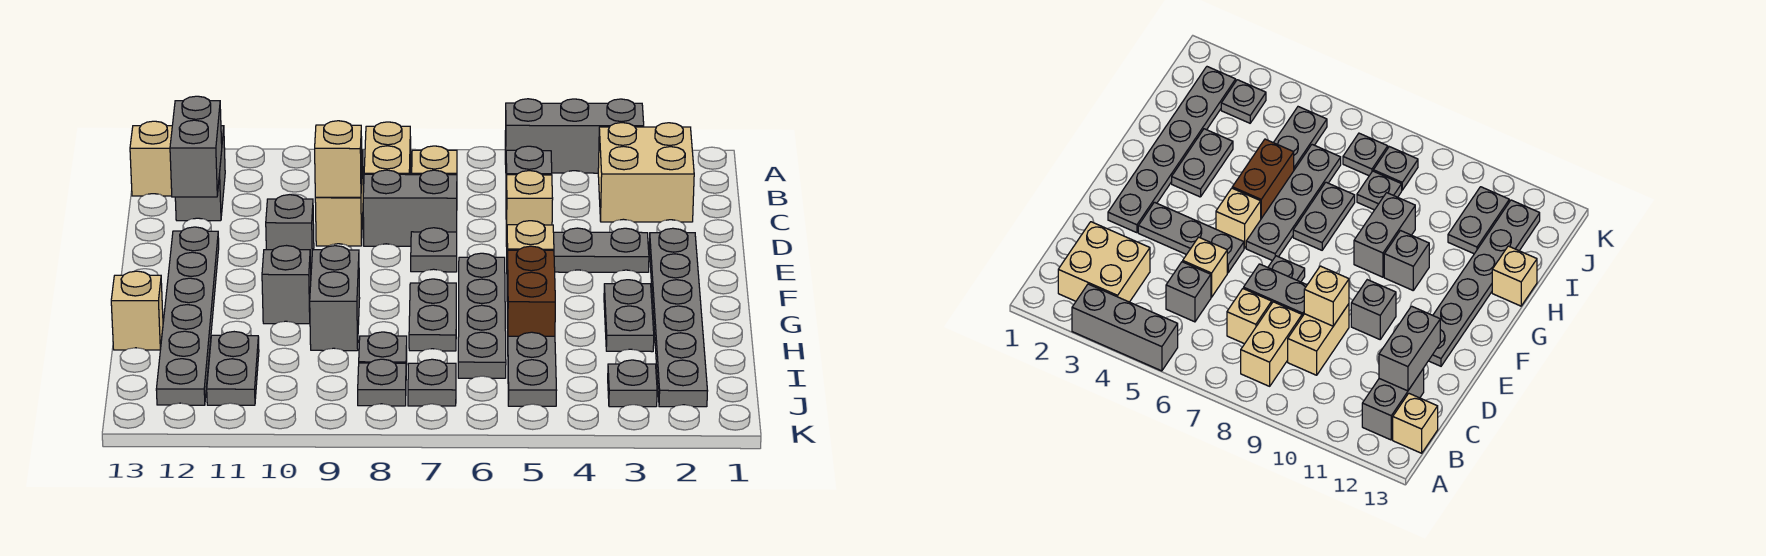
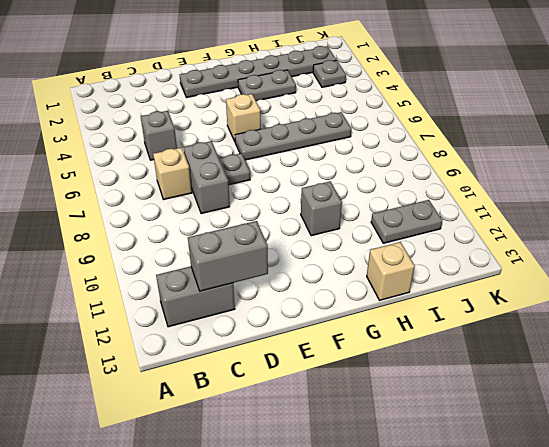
none -> grey 1x3 brick [505,99,644,173]
none -> tan 2x2 brick [598,123,694,222]
none -> tan 1x2 brick [364,122,411,175]
none -> tan 1x1 brick [130,121,172,196]

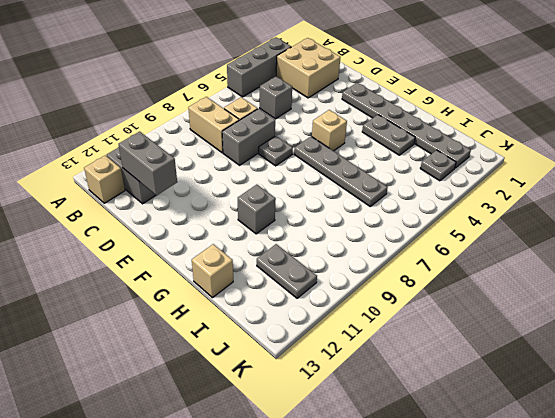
none -> tan 1x2 brick [315,150,363,246]
none -> tan 1x1 brick [506,171,553,246]
none -> grey 1x3 plate [554,228,649,272]
none -> grey 1x1 brick [266,195,314,269]

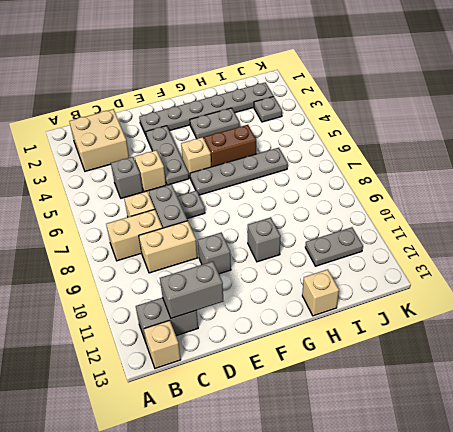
none -> grey 1x3 brick [505,99,644,173]
none -> grey 1x6 plate [156,227,219,405]
none -> grey 1x2 plate [409,279,456,351]
none -> grey 1x2 brick [310,246,360,351]

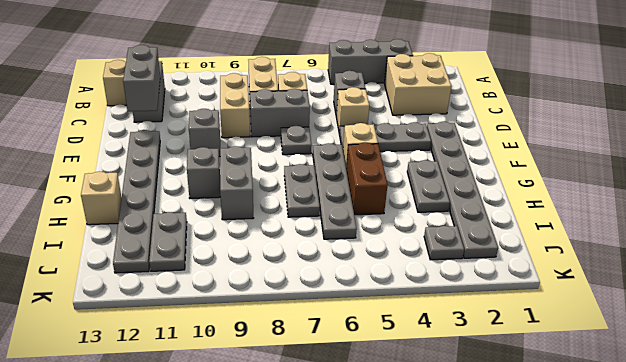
none -> grey 1x2 plate [508,332,557,406]
none -> grey 1x1 plate [359,332,407,365]
none -> grey 1x1 plate [408,359,456,406]
none -> grey 1x1 plate [358,359,406,406]

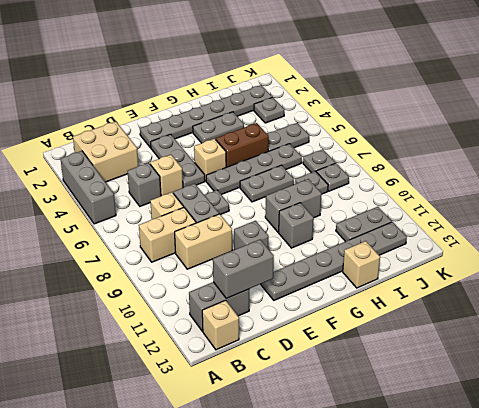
none -> tan 1x1 brick [315,121,362,197]

